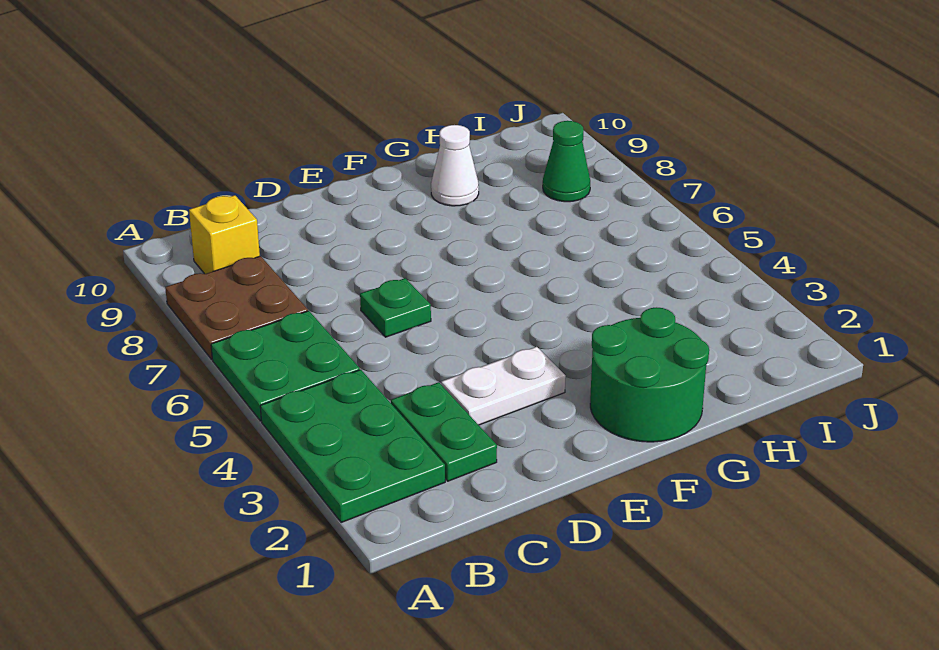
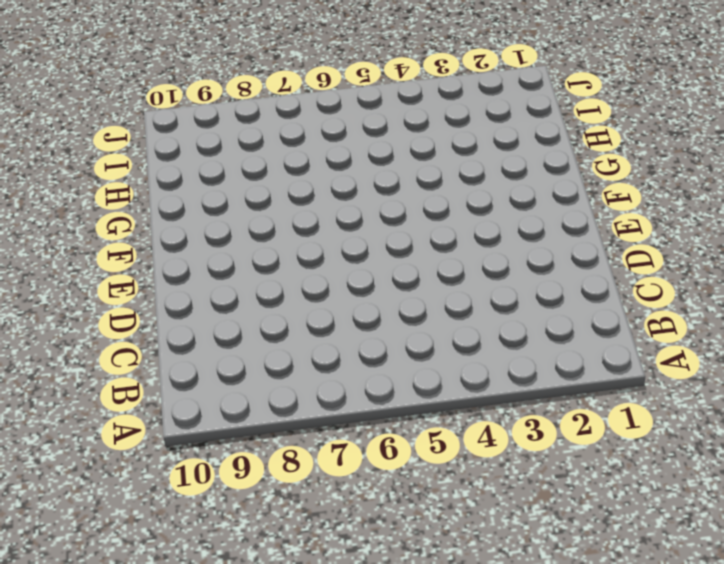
none -> green 2x3 plate [260,370,445,522]
none -> green 2x2 plate [211,311,360,421]

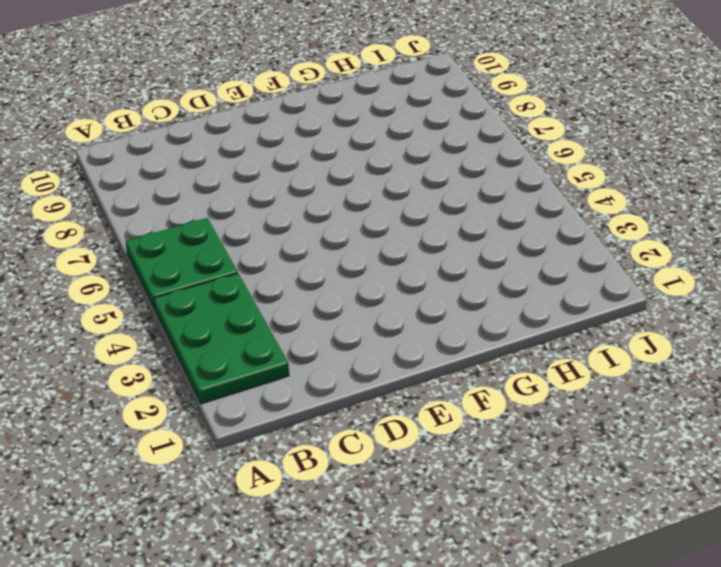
none -> brown 2x2 plate [165,256,308,360]
none -> yellow 1x1 brick [189,195,260,274]

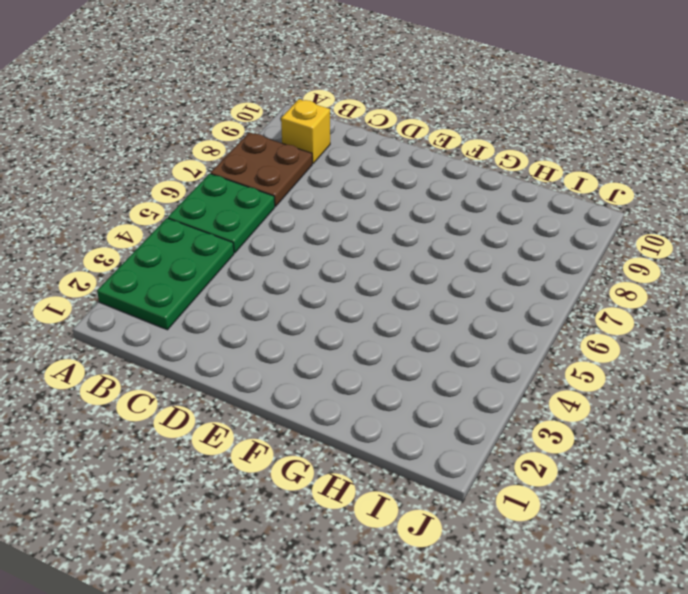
none -> green 1x2 plate [391,382,497,481]
none -> white 1x2 plate [441,347,566,425]

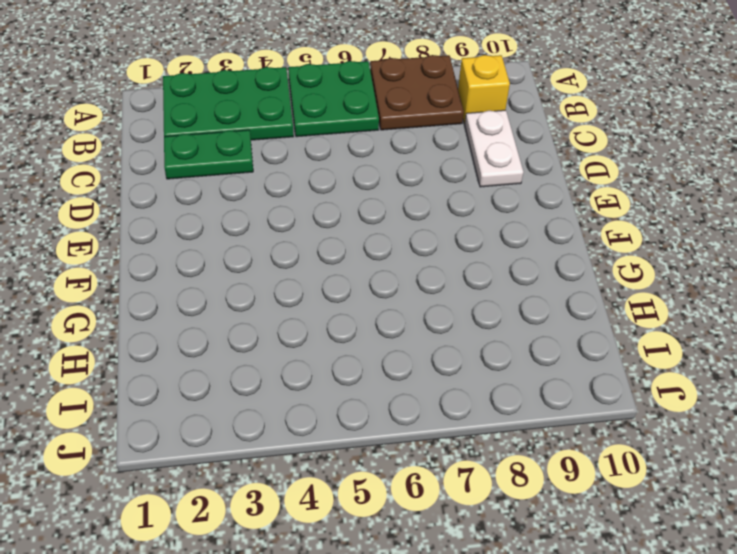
white 1x2 plate [465,110,523,187] -> white 1x2 plate moved to [441,347,566,425]
none -> green 1x1 plate [360,278,431,337]
none -> green 2x2 round brick [590,307,709,442]

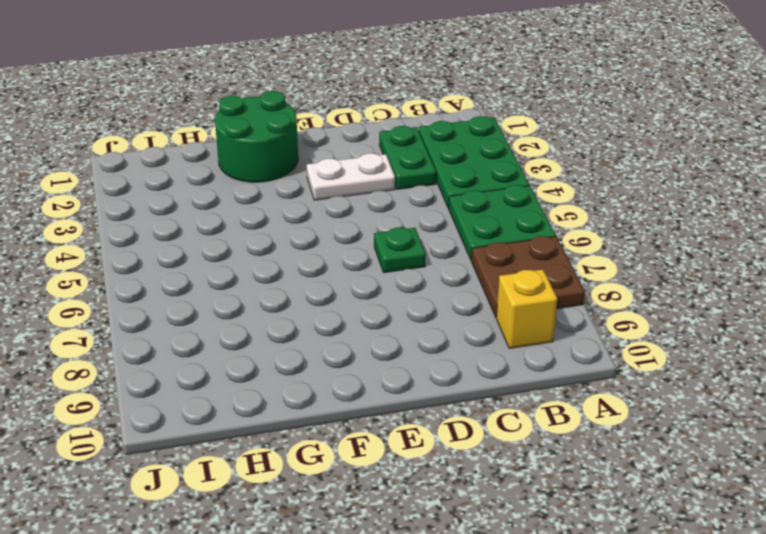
none -> white 1x1 cone [431,125,479,206]
none -> green 1x1 cone [543,121,590,202]

